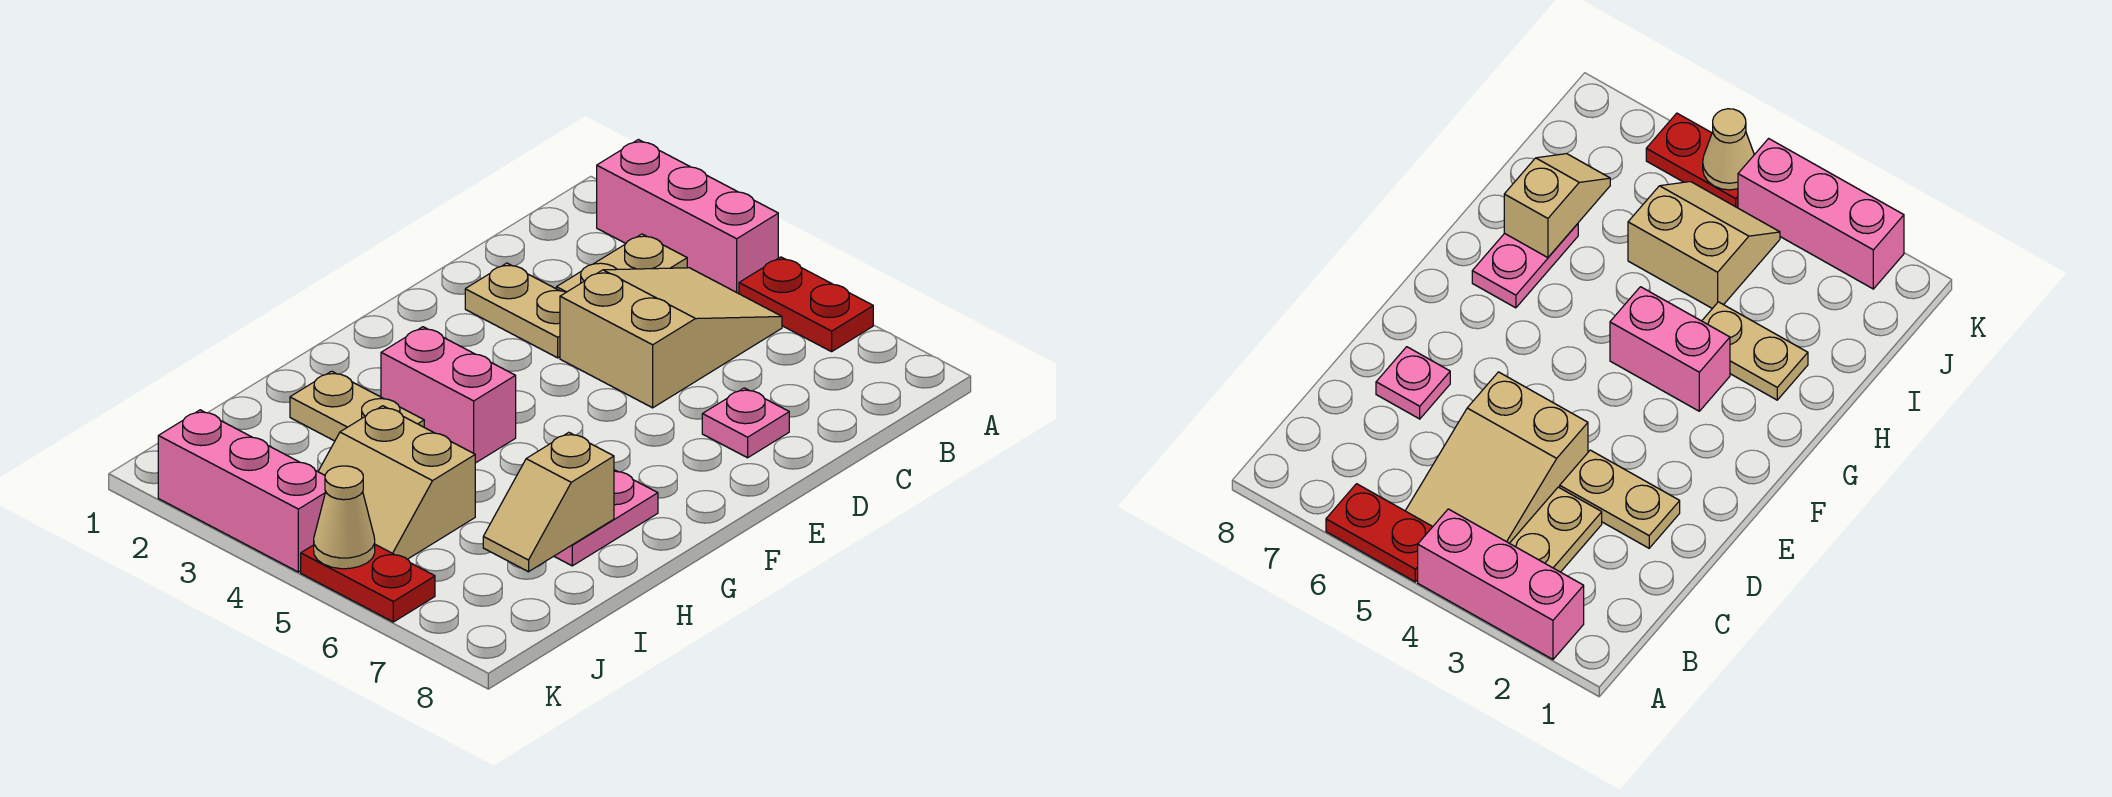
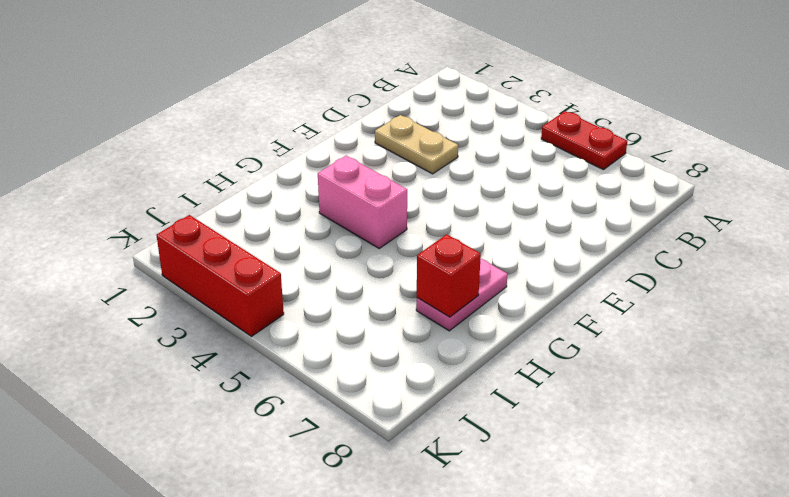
red 1x1 brick [417,234,481,317] -> tan 1x2 slope [483,432,614,572]
red 1x3 brick [156,215,284,336] -> pink 1x3 brick [158,410,326,572]
none -> pink 1x3 brick [597,140,778,294]
none -> tan 1x2 plate [556,234,687,292]
none -> tan 2x3 slope [560,268,782,408]

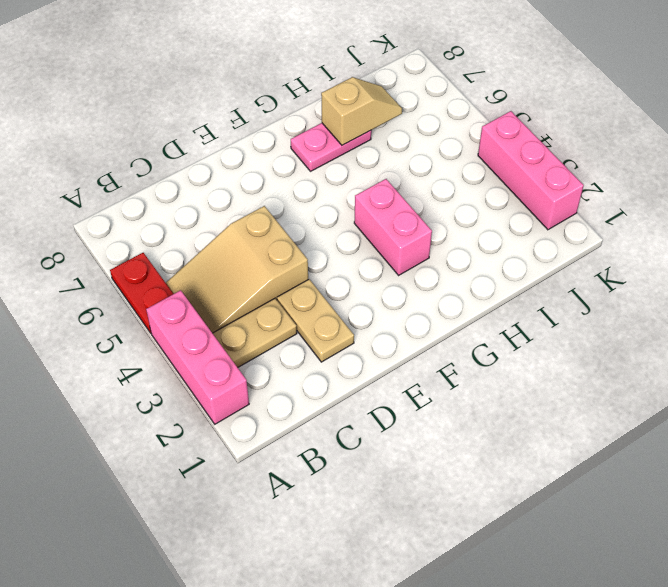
none -> pink 1x1 plate [702,388,789,458]
none -> tan 1x2 plate [290,371,424,441]
none -> tan 2x2 slope [318,406,475,559]

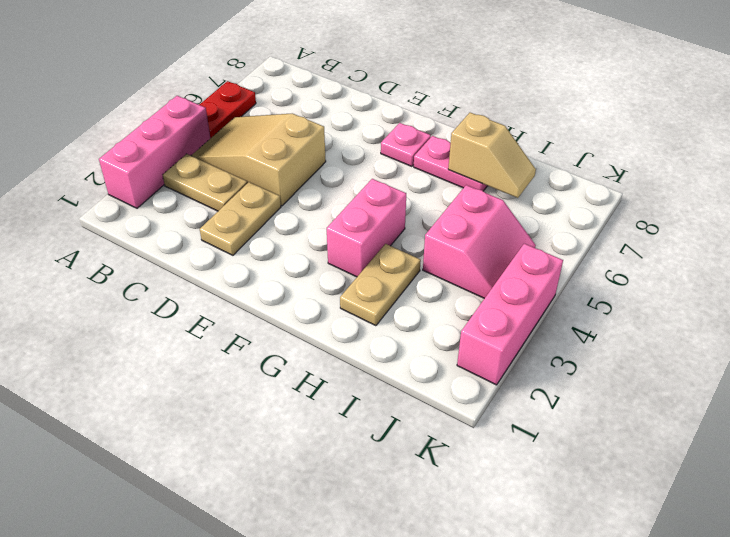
pink 1x1 plate [381,123,431,166] -> pink 1x1 plate moved to [702,388,789,458]
pink 2x2 slope [423,185,536,299] -> tan 2x2 slope [318,406,475,559]
none -> red 1x2 plate [301,545,435,622]
none -> tan 1x1 cone [314,466,375,569]

